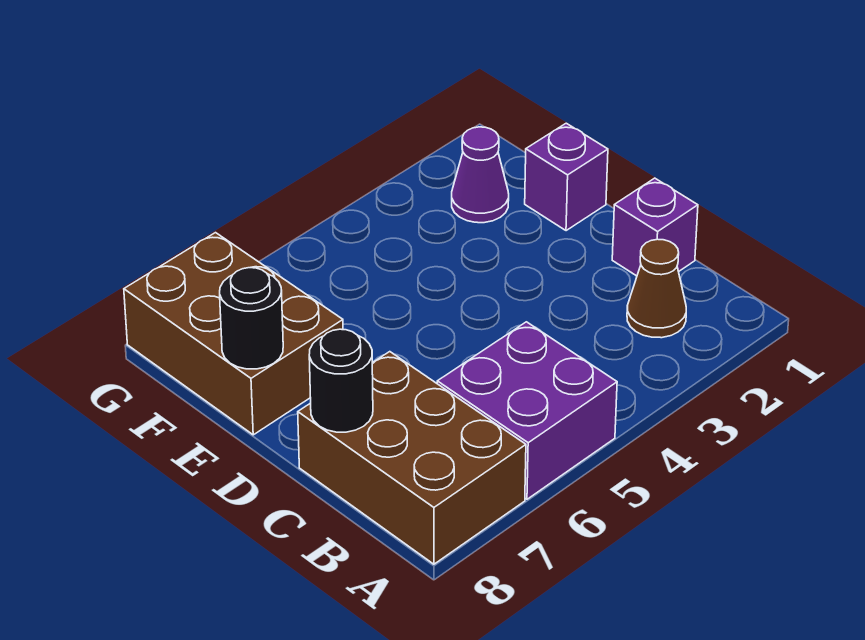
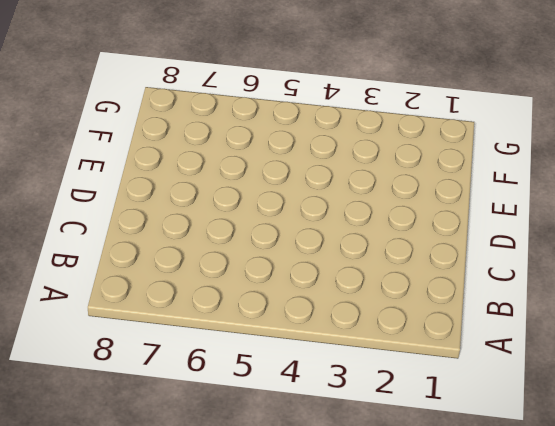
none -> purple 2x2 brick [437,322,617,499]
none -> brown 2x3 brick [298,352,526,564]

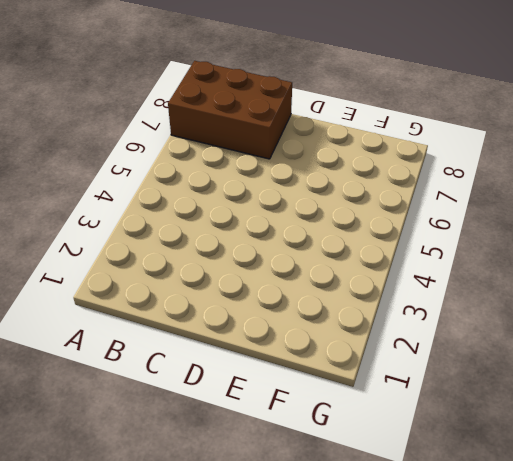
none -> purple 2x2 brick [437,322,617,499]
none -> brown 1x1 cone [627,239,686,338]

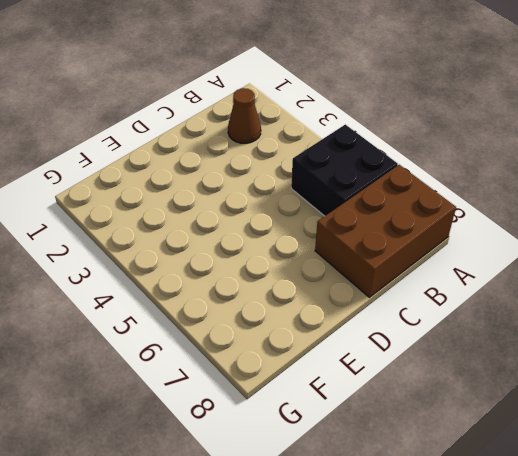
black 2x2 brick [291,124,398,216] -> purple 2x2 brick [437,322,617,499]
none -> purple 1x1 brick [612,178,698,276]
none -> purple 1x1 brick [525,123,608,231]

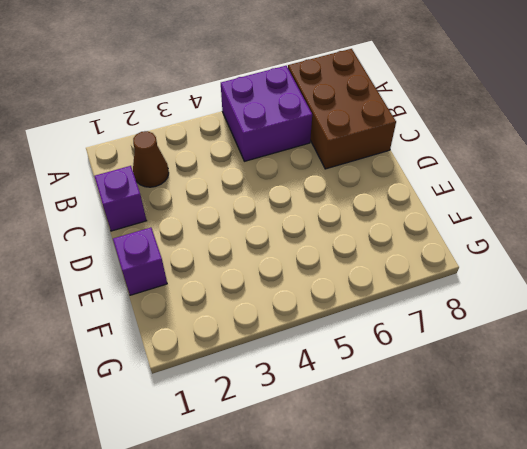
none -> brown 2x3 brick [124,233,343,435]
none -> purple 1x1 cone [452,127,509,223]

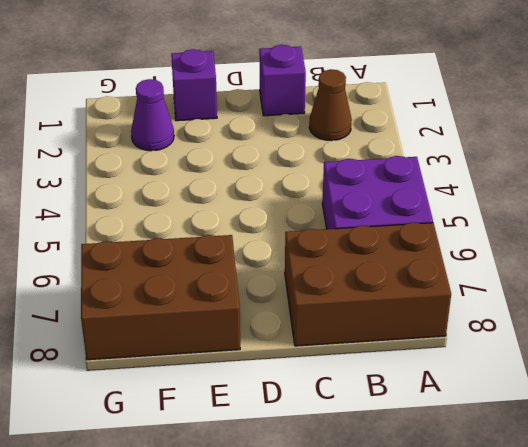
none -> black 1x1 round brick [309,329,373,432]
none -> black 1x1 round brick [220,268,283,369]

